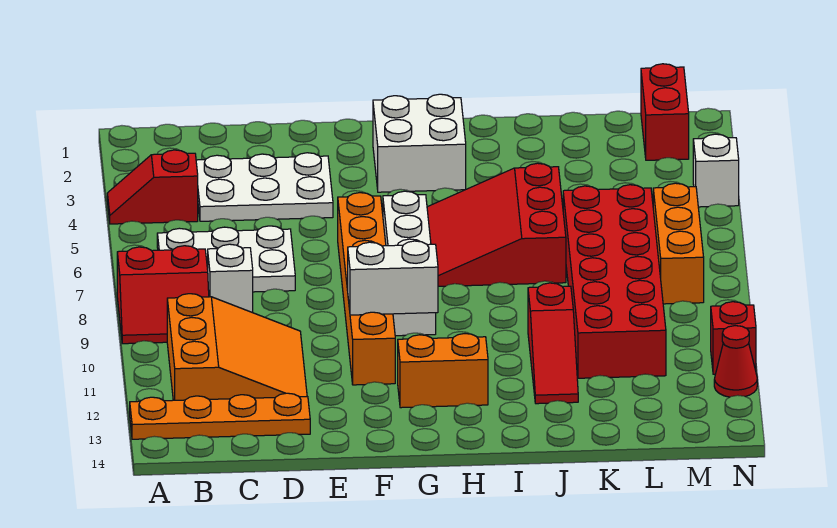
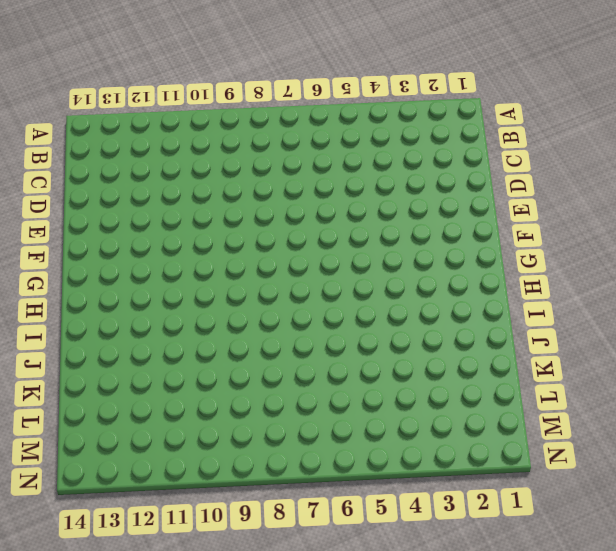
none -> red 1x2 slope [107,150,198,224]
none -> red 2x2 slope [117,246,209,344]
none -> orange 1x4 plate [130,393,310,439]

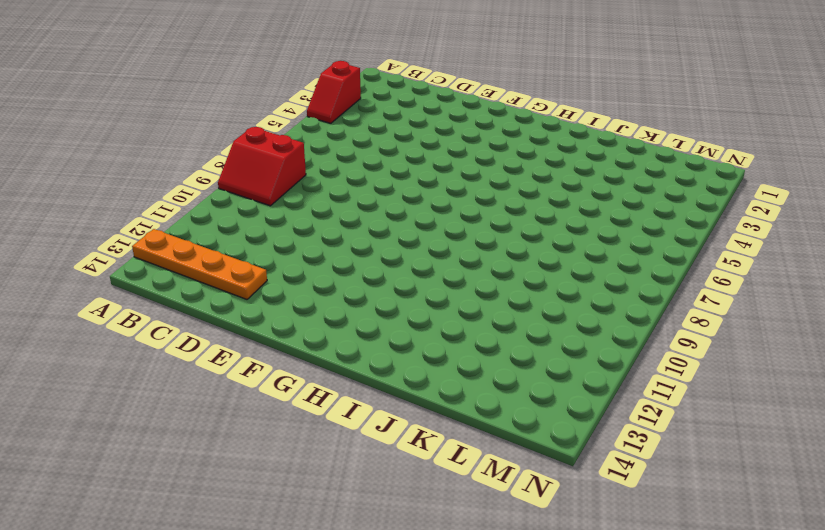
red 1x2 slope [307,61,361,123] -> red 1x2 slope turned to [107,150,198,224]
none -> white 2x3 plate [157,226,295,292]
none -> orange 3x3 slope [167,294,307,400]
none -> white 2x3 plate [196,153,333,221]

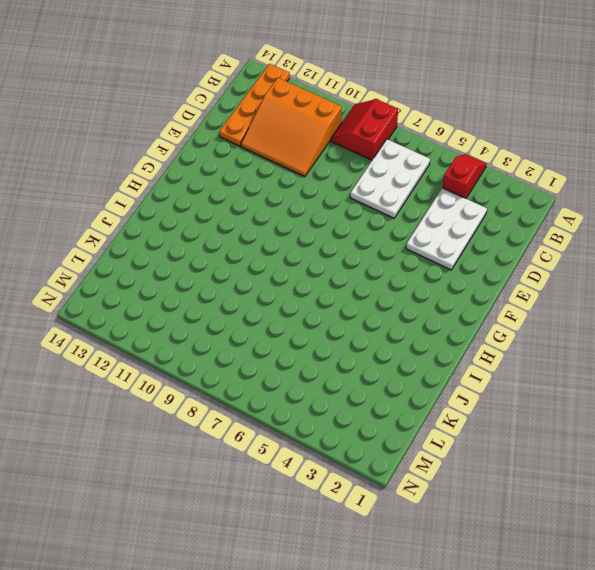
none -> white 1x1 brick [208,244,253,313]
none -> orange 1x6 brick [338,193,395,385]
none -> white 2x2 brick [373,94,466,192]

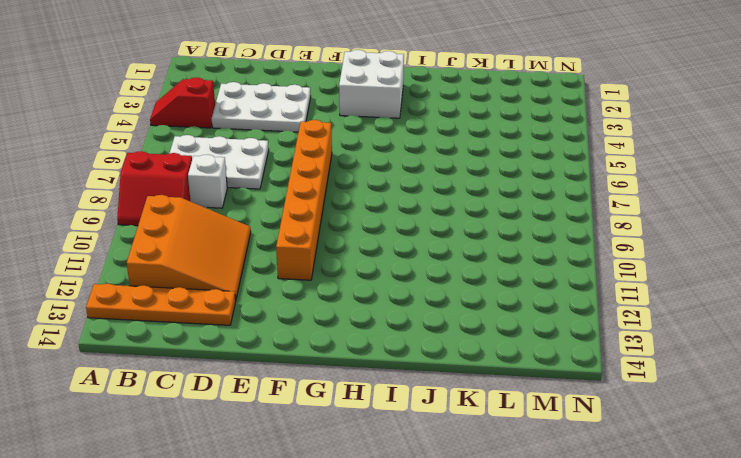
none -> white 1x4 brick [383,191,436,336]
none -> orange 1x2 brick [398,334,488,408]
none -> red 3x3 slope [427,163,566,286]

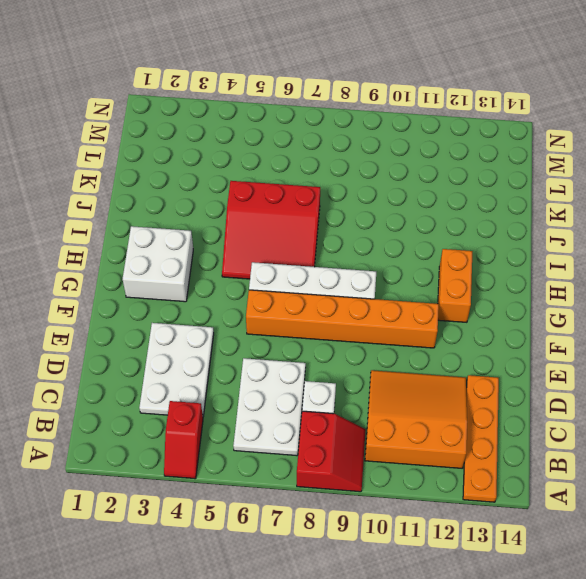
none -> red 1x3 slope [528,283,578,404]
none -> red 2x6 brick [563,185,666,378]
none -> red 1x2 brick [641,64,689,160]

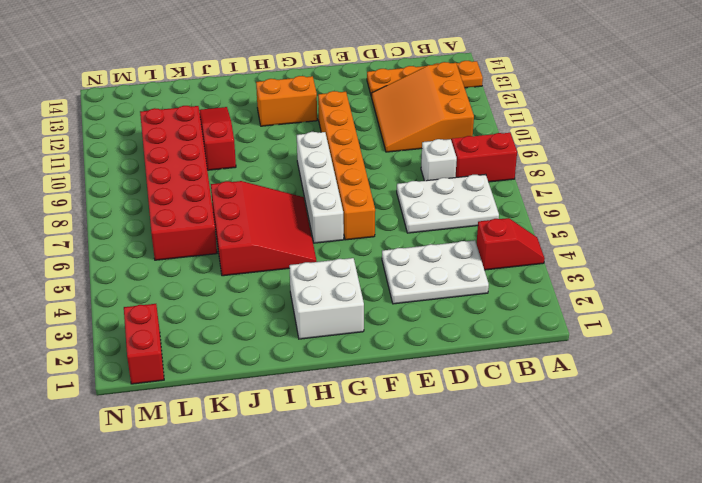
none -> orange 1x3 brick [653,183,704,304]
none -> white 1x1 brick [693,134,739,207]
none -> red 1x1 brick [711,302,756,374]

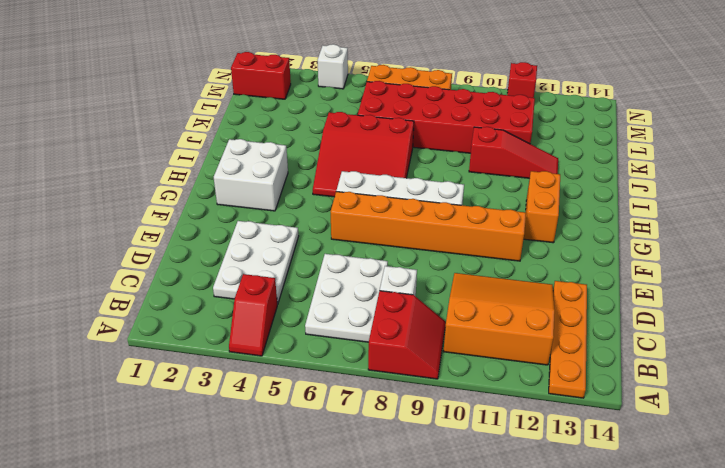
none -> red 1x1 cone [714,326,757,397]
none -> white 1x2 brick [348,241,438,315]

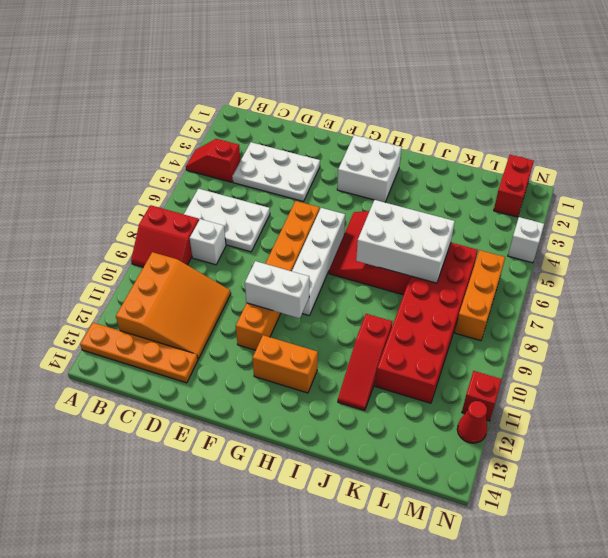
white 2x3 brick [356,200,455,283] -> none

